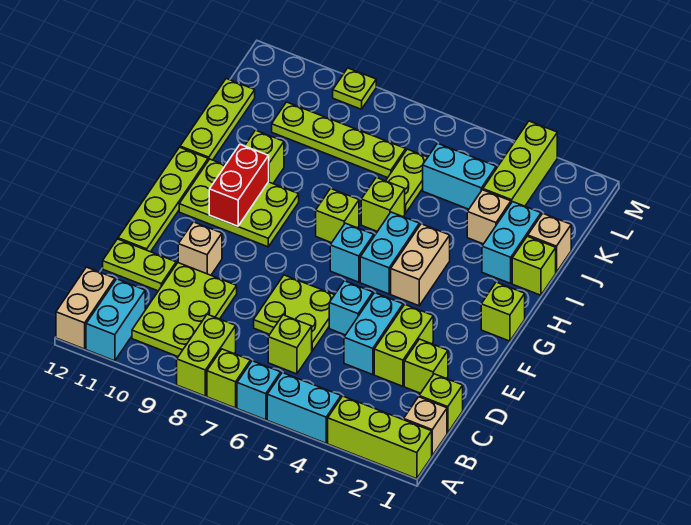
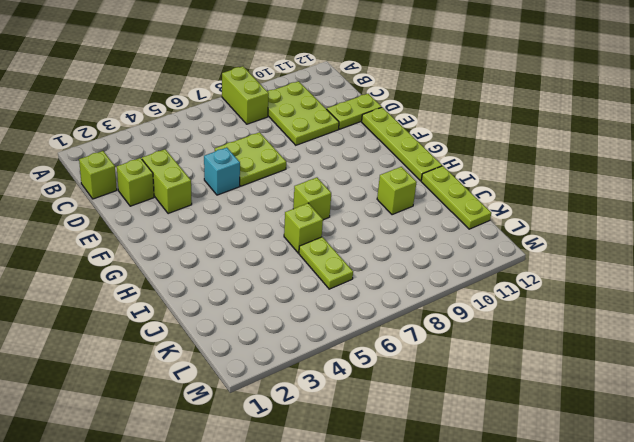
none -> lime 1x3 brick [328,396,432,479]
none -> cyan 1x2 brick [267,373,341,443]
none -> cyan 1x1 brick [237,361,281,420]
none -> lime 1x1 brick [207,349,250,408]

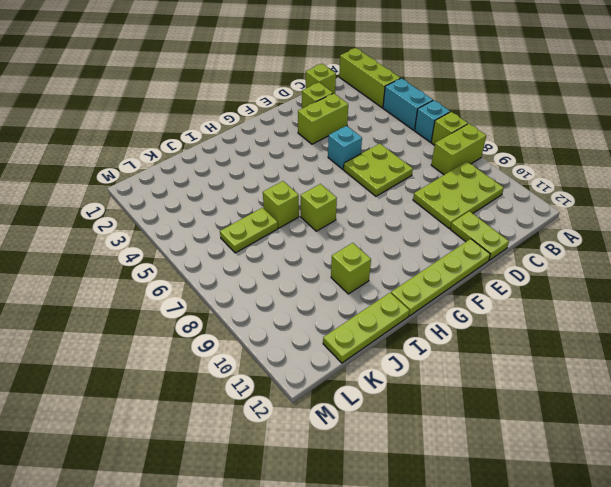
none -> cyan 1x2 brick [86,279,145,361]
none -> tan 1x2 brick [56,267,115,349]
none -> tan 1x1 brick [404,397,447,456]
none -> lime 1x1 brick [268,315,312,374]

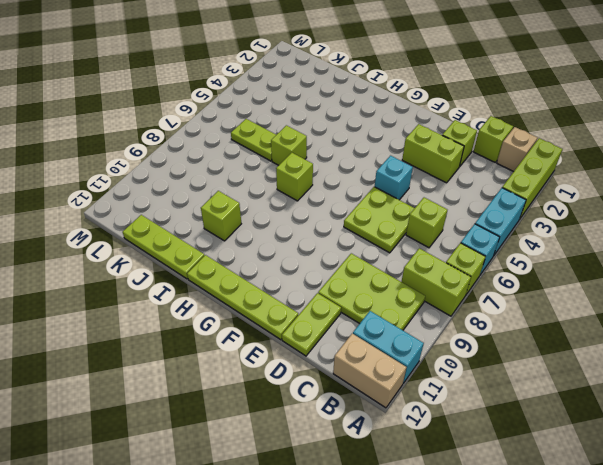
none -> cyan 1x2 brick [344,293,403,375]
none -> tan 1x1 brick [178,222,222,275]
none -> lime 1x1 brick [481,282,525,341]
none -> tan 1x2 brick [391,224,450,306]

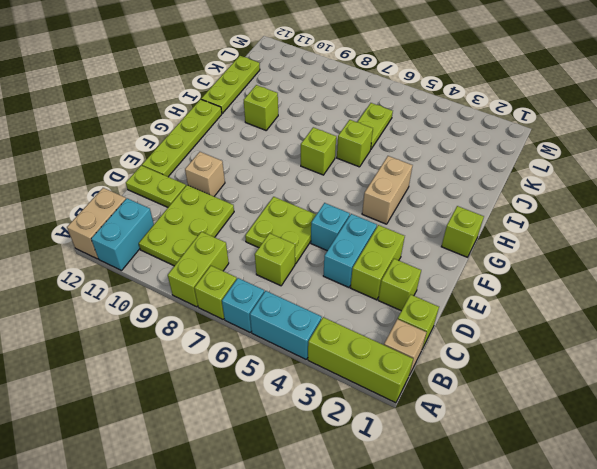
none -> cyan 1x2 brick [360,212,420,294]
none -> cyan 1x1 brick [330,223,374,282]
none -> lime 2x3 plate [179,159,299,247]
none -> lime 1x1 brick [512,236,556,295]

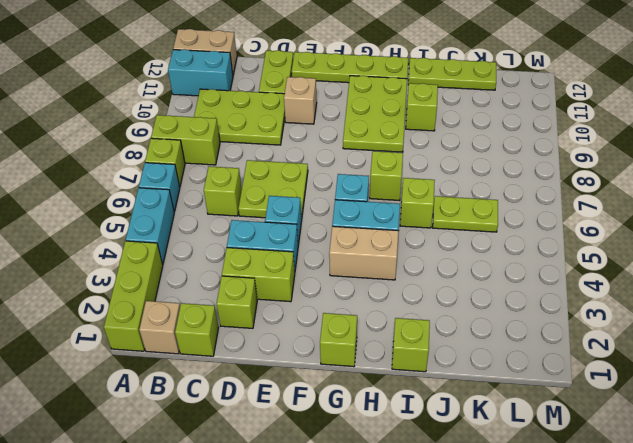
none -> cyan 1x2 brick [482,202,541,283]
none -> tan 1x1 brick [528,213,571,272]
none -> tan 1x1 brick [467,190,511,244]
none -> lime 1x3 brick [483,121,557,206]

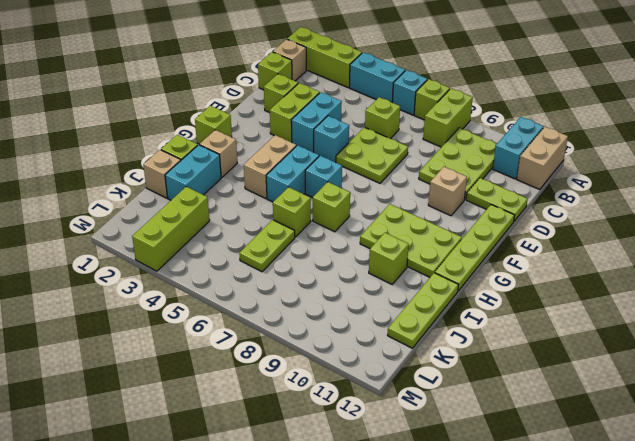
tan 1x1 brick [200,130,237,177] -> tan 1x1 brick moved to [467,190,511,244]
none -> cyan 1x2 brick [423,143,496,209]
none -> lime 1x4 plate [272,102,406,178]
none -> lime 1x1 plate [333,68,376,109]
none -> red 1x2 brick [209,145,269,226]

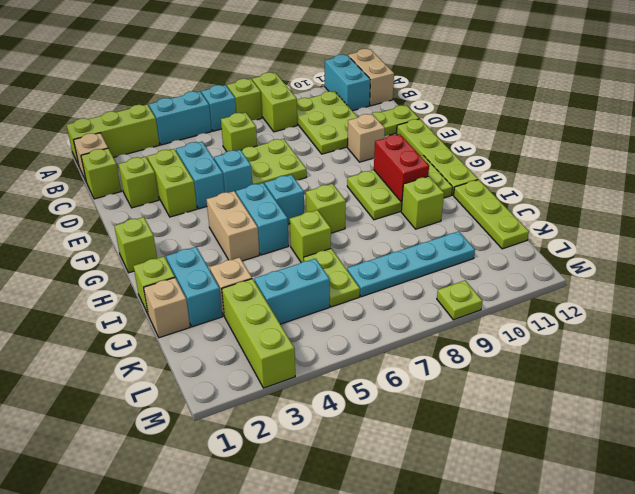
cyan 1x4 plate [347,231,475,297] -> lime 1x4 plate [272,102,406,178]

